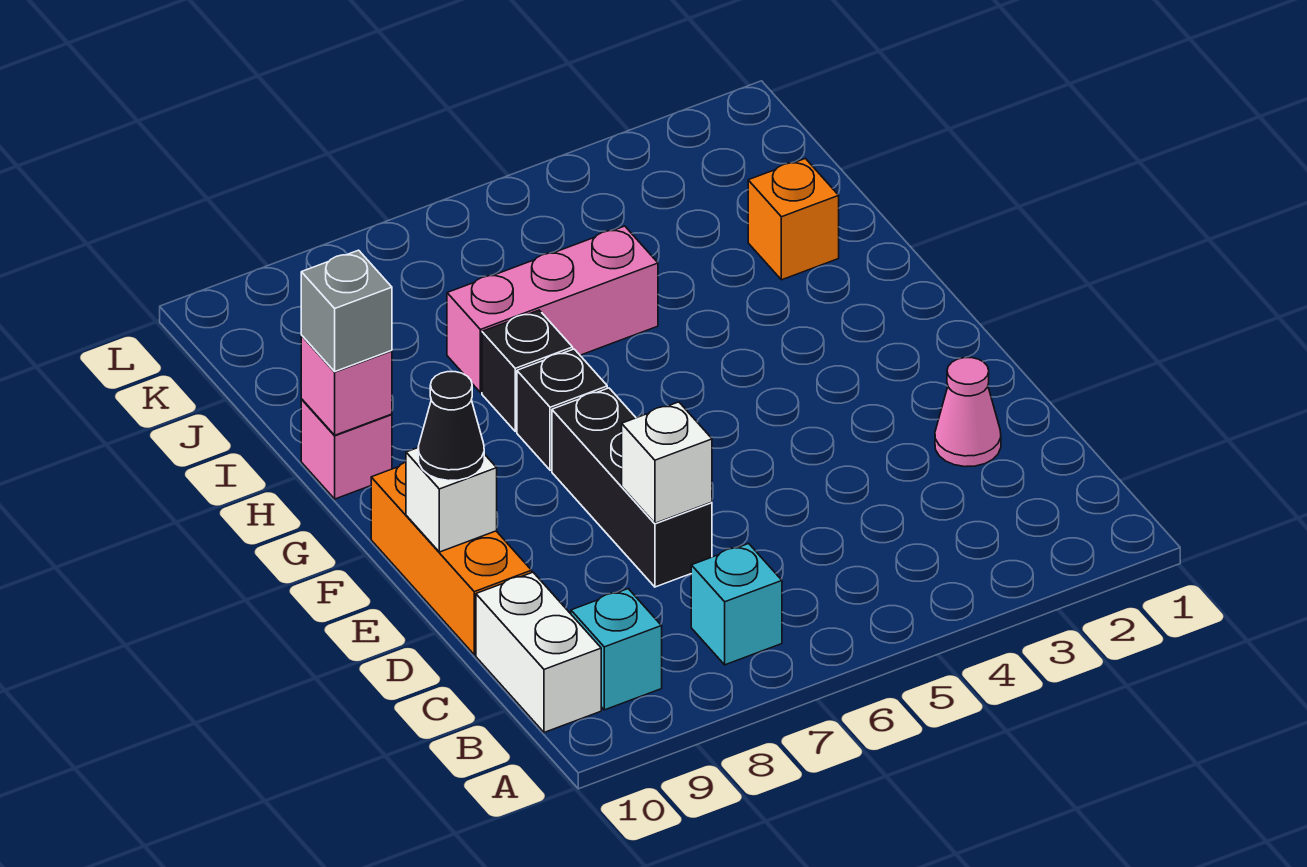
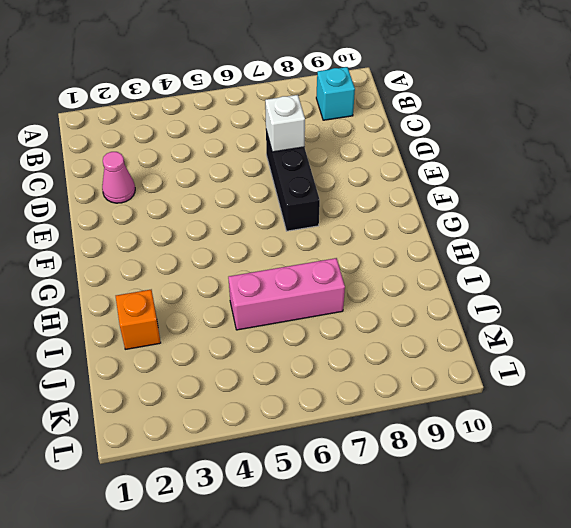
none -> cyan 1x1 brick [691,544,782,665]
none -> white 1x2 brick [476,572,601,732]
none -> orange 1x3 brick [371,462,532,655]

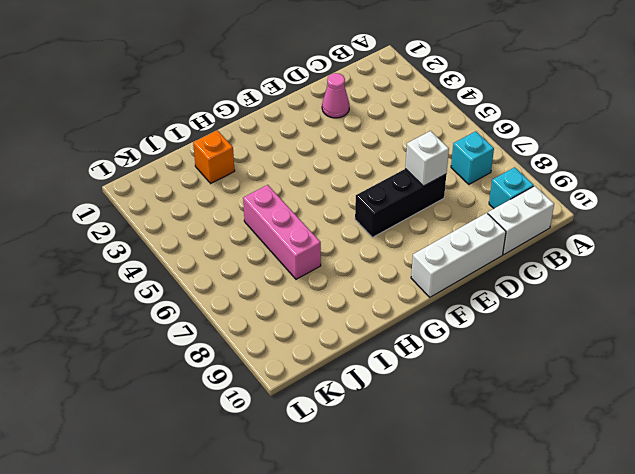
white 1x3 brick [411,213,506,297] -> orange 1x3 brick [371,462,532,655]
none -> black 1x1 brick [517,349,607,470]
none -> black 1x1 brick [482,310,573,431]
none -> pink 1x1 brick [301,399,392,499]

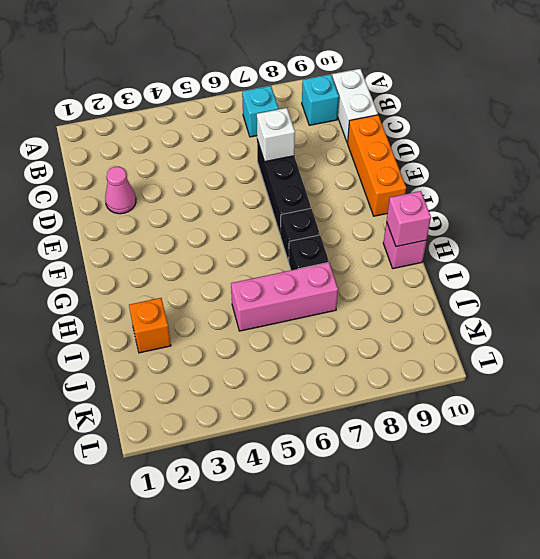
none -> white 1x1 brick [406,448,497,552]
none -> black 1x1 cone [418,372,484,481]
none -> grey 1x1 brick [301,250,392,371]

